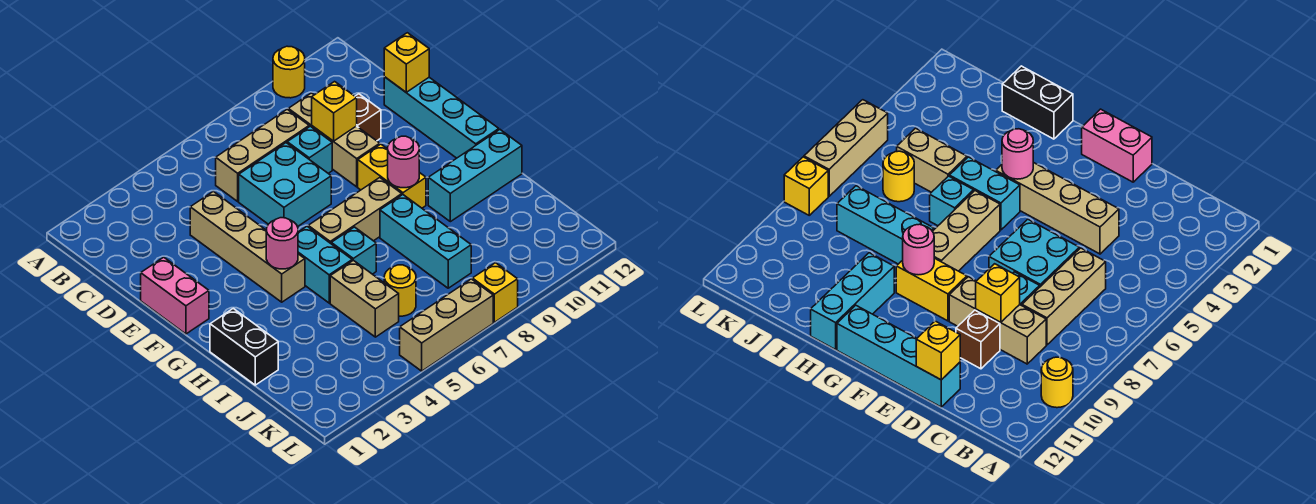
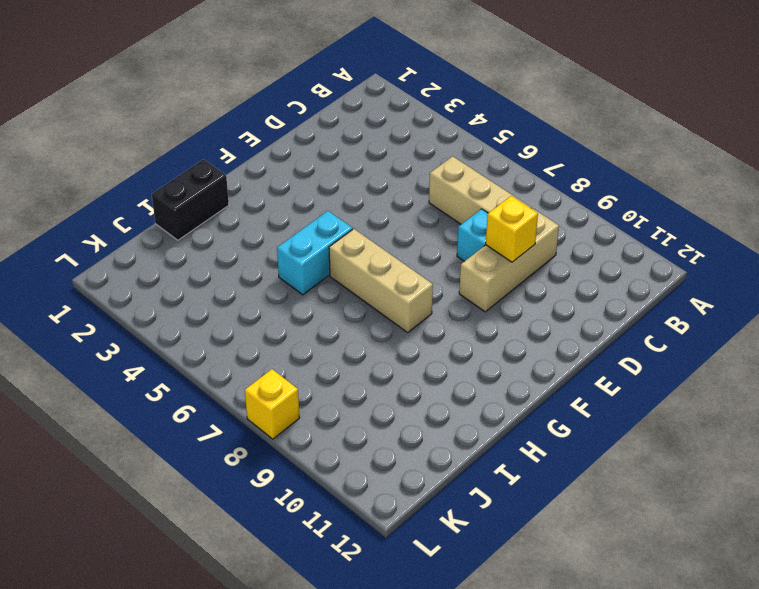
none -> yellow 1x1 round brick [273,46,305,98]
none -> tan 1x4 brick [190,191,305,302]
none -> cyan 2x2 brick [239,143,331,227]

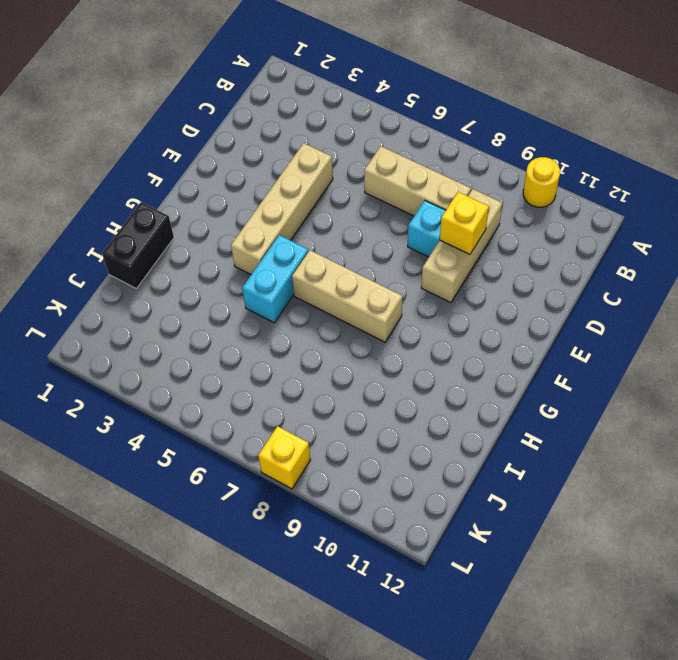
none -> cyan 2x2 brick [239,143,331,227]
none -> brown 1x1 brick [355,94,381,141]
none -> cyan 1x4 brick [384,77,499,158]

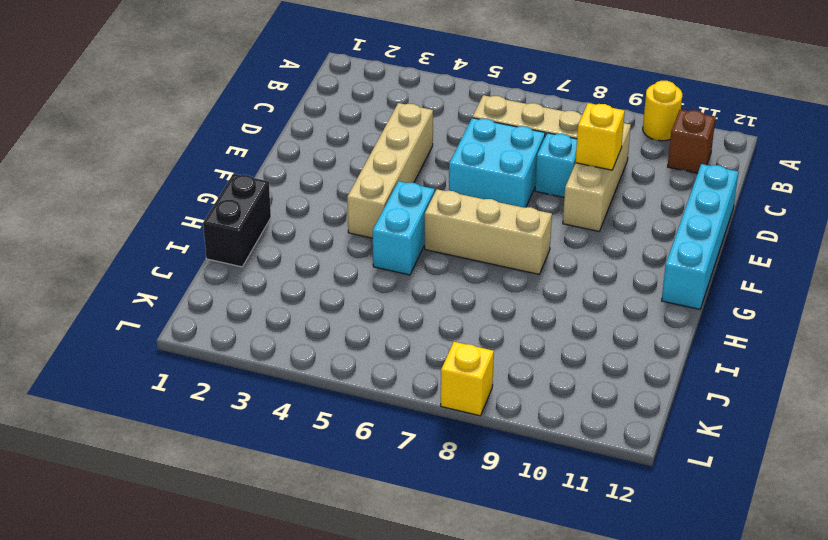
brown 1x1 brick [668,110,716,173] -> brown 1x1 brick moved to [355,94,381,141]
none -> pink 1x2 brick [141,257,209,334]
none -> yellow 1x2 brick [358,144,426,208]
none -> cyan 1x1 brick [331,227,376,274]

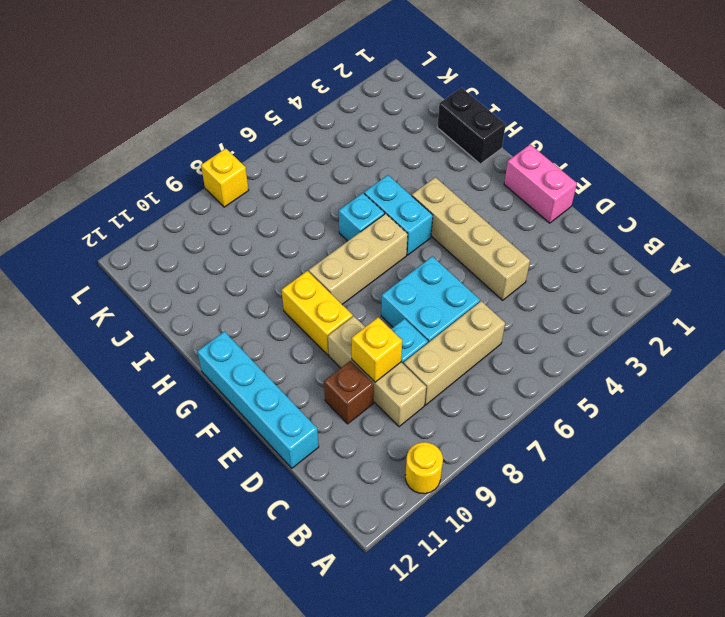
none -> cyan 1x3 brick [380,195,471,288]
none -> cyan 1x3 brick [428,130,522,222]
none -> tan 1x2 brick [330,260,399,337]

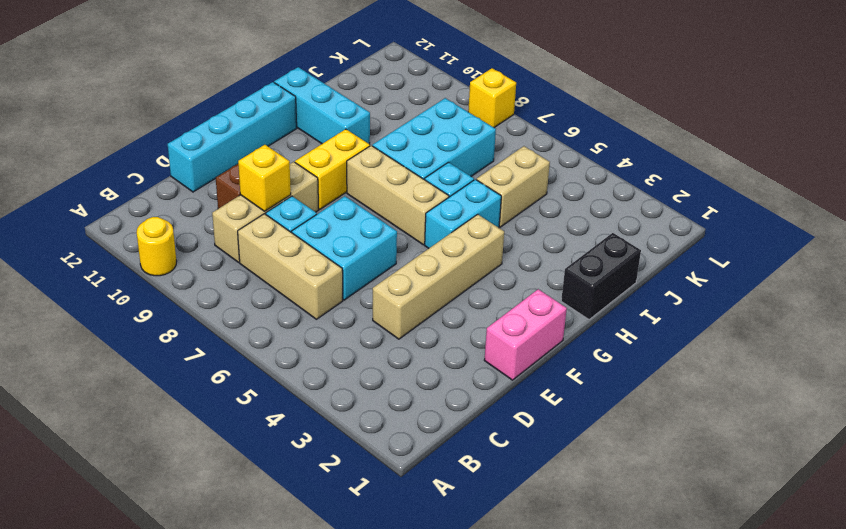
cyan 2x3 brick [372,98,496,180] -> cyan 1x3 brick [380,195,471,288]
none -> yellow 1x1 round brick [384,265,416,316]
none -> tan 1x3 brick [400,279,493,371]
none -> yellow 1x1 brick [384,33,429,92]

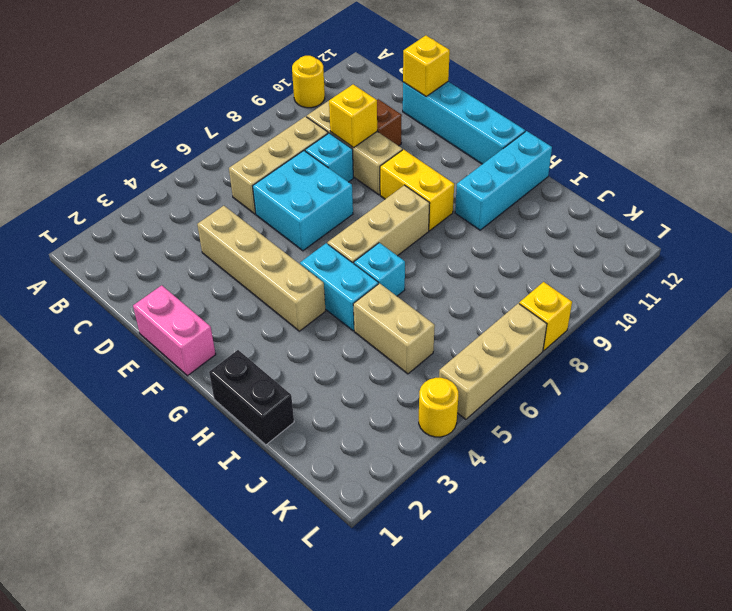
yellow 1x1 round brick [419,378,458,437] -> yellow 1x1 round brick moved to [384,265,416,316]
none -> cyan 1x3 brick [380,195,471,288]
none -> pink 1x1 round brick [266,218,298,269]
none -> pink 1x1 round brick [388,136,419,188]

